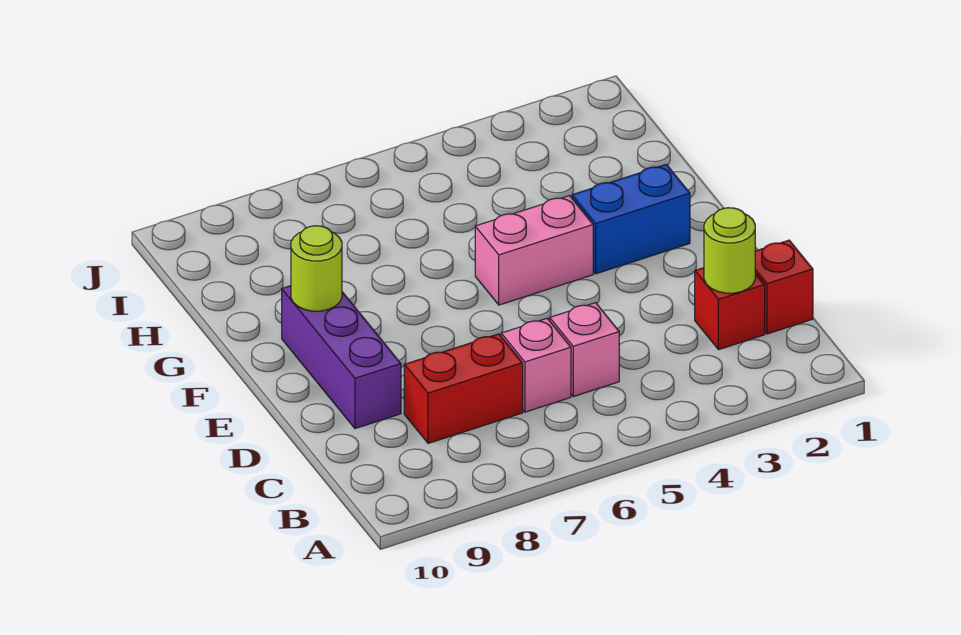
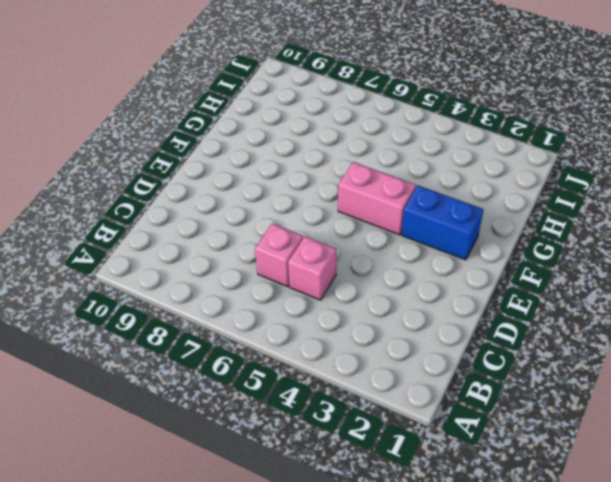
none -> red 1x1 brick [755,240,813,334]
none -> red 1x1 brick [695,268,765,350]

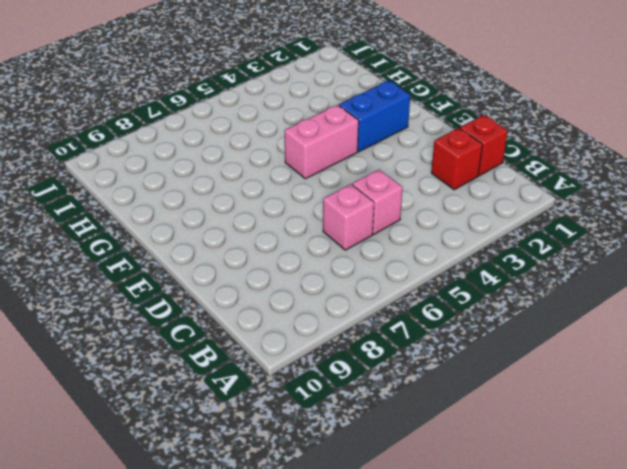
none -> red 1x2 brick [404,334,523,443]
none -> purple 1x3 brick [282,286,401,429]

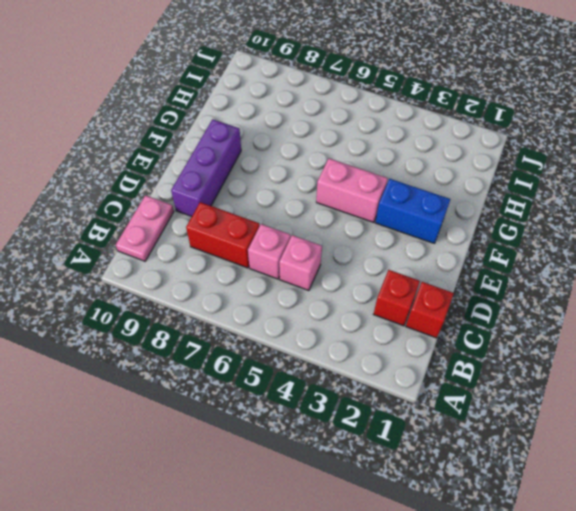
pink 1x2 plate [116,195,174,261] -> none
none -> lime 1x1 round brick [704,208,755,293]
none -> lime 1x1 round brick [291,226,342,311]

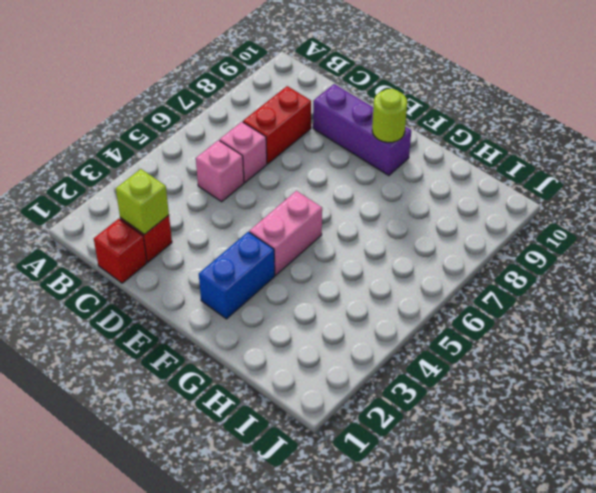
lime 1x1 brick [116,169,169,235] -> lime 1x1 round brick [704,208,755,293]

